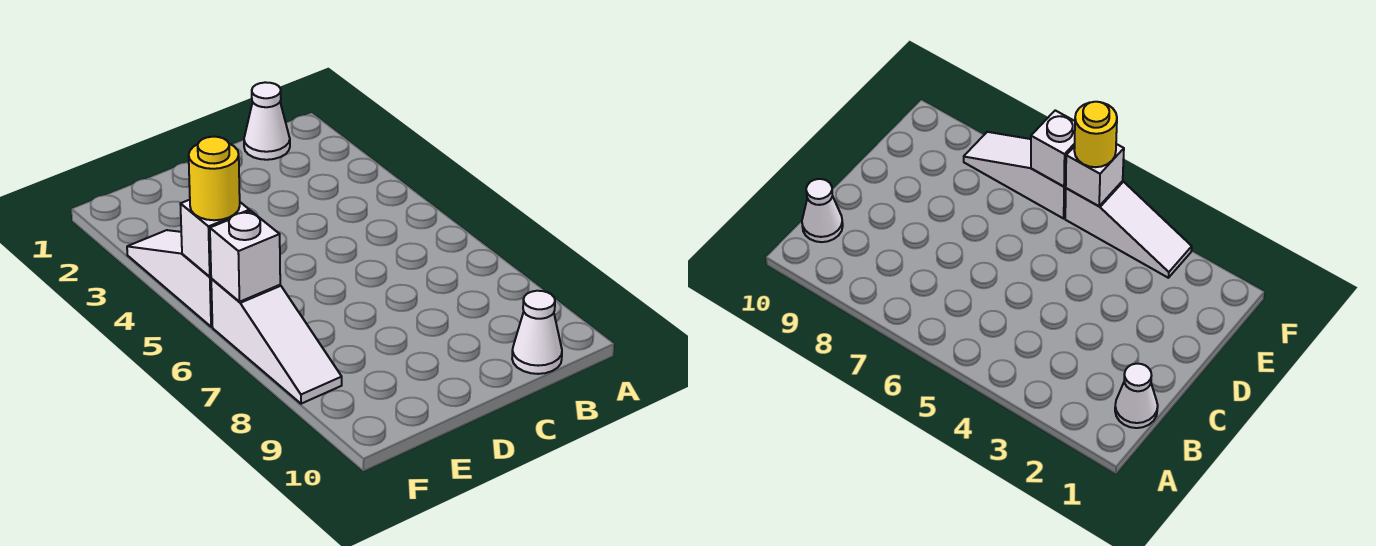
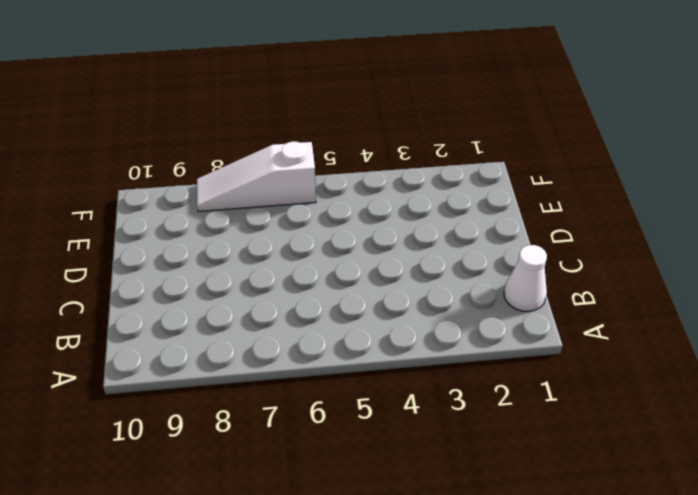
none -> white 1x1 cone [512,291,562,374]
none -> white 1x3 slope [127,230,212,327]

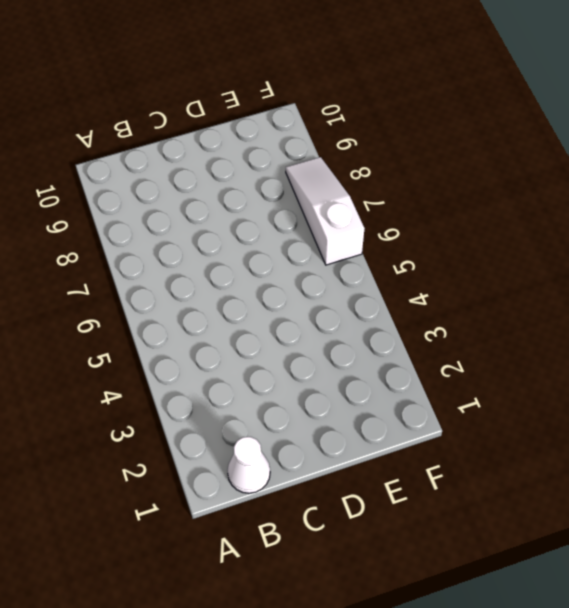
none -> white 1x1 cone [512,291,562,374]
none -> white 1x3 slope [127,230,212,327]

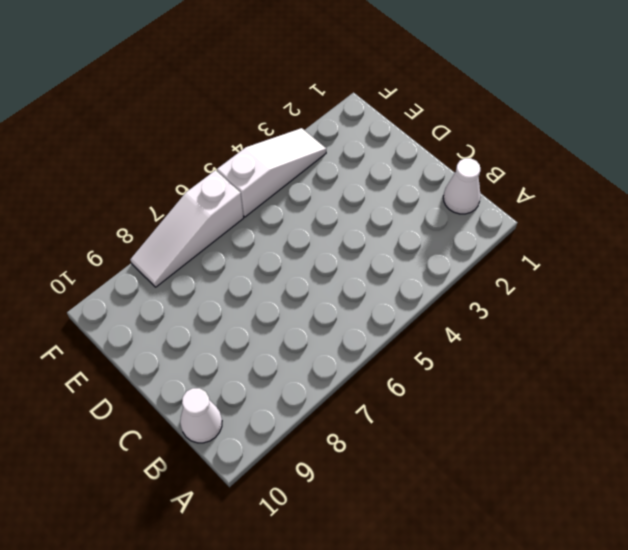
none -> white 1x1 brick [180,200,250,277]
none -> white 1x1 brick [210,211,280,302]

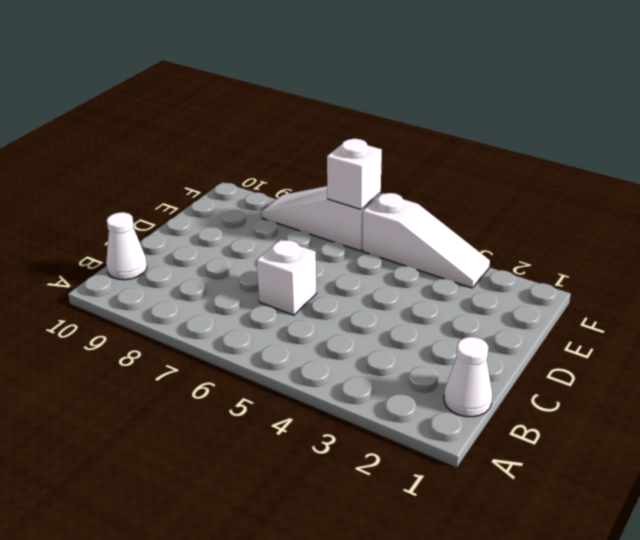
white 1x1 brick [257,239,317,315] -> white 1x1 brick moved to [180,200,250,277]
none -> yellow 1x1 round brick [189,137,240,220]

